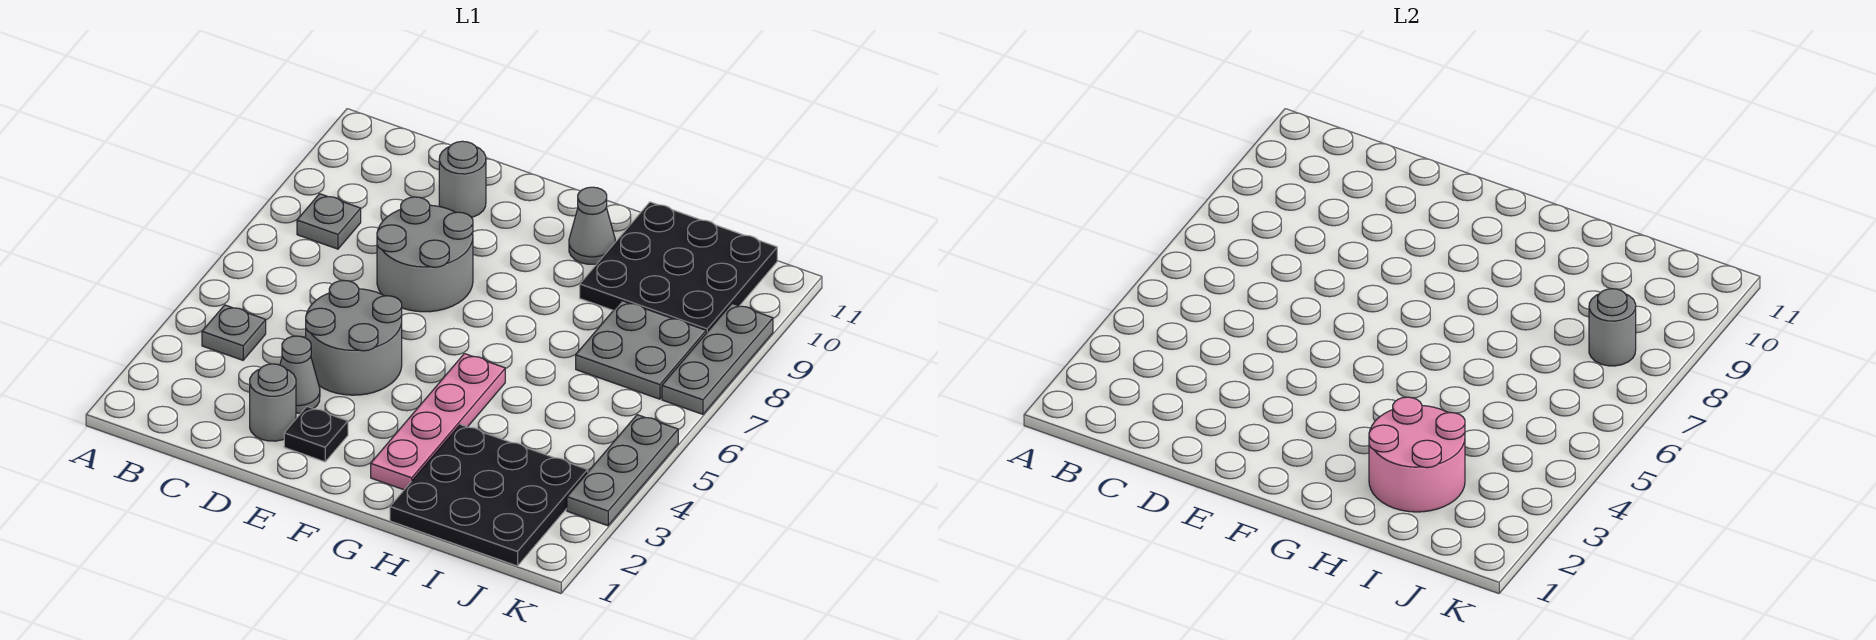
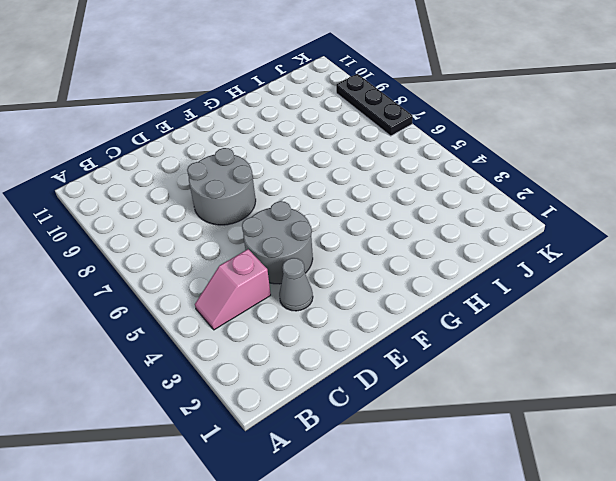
pink 1x2 slope [195,249,271,330] -> grey 1x1 plate [202,305,266,360]
black 1x3 plate [336,74,413,136] -> grey 1x3 plate [662,303,773,414]
none -> grey 1x1 plate [297,194,361,249]
none -> grey 1x1 round brick [250,364,296,441]
none -> grey 1x1 round brick [439,141,486,218]

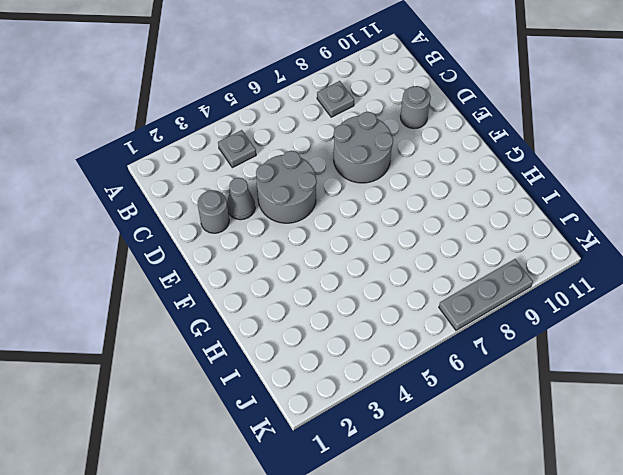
none -> black 1x1 plate [284,407,348,462]
none -> pink 1x4 plate [371,354,505,490]
none -> grey 1x1 cone [569,187,615,264]

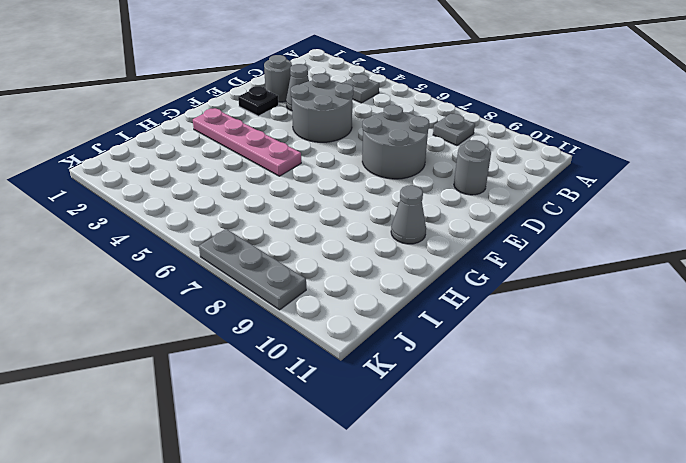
none -> black 3x3 plate [390,425,588,566]
none -> black 3x3 plate [580,202,777,333]
none -> grey 2x2 plate [576,301,706,399]

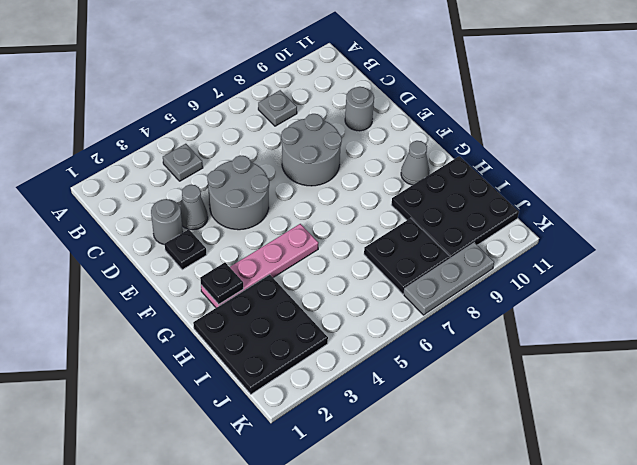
black 1x1 plate [200,263,243,304] -> none
black 2x2 plate [364,218,450,294] -> grey 2x2 plate [576,301,706,399]
none -> grey 1x3 plate [567,415,678,526]
none -> pink 2x2 round brick [1369,397,1465,512]
none -> grey 1x1 round brick [1589,289,1636,366]

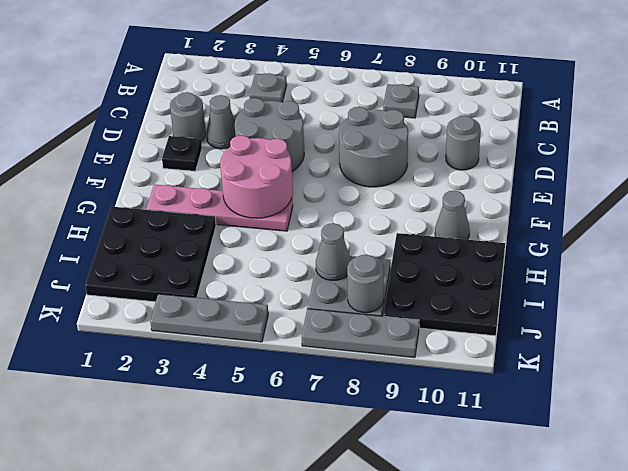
pink 2x2 round brick [220,136,293,218] -> pink 2x2 round brick moved to [1369,397,1465,512]
grey 1x1 cone [316,223,351,280] -> none

